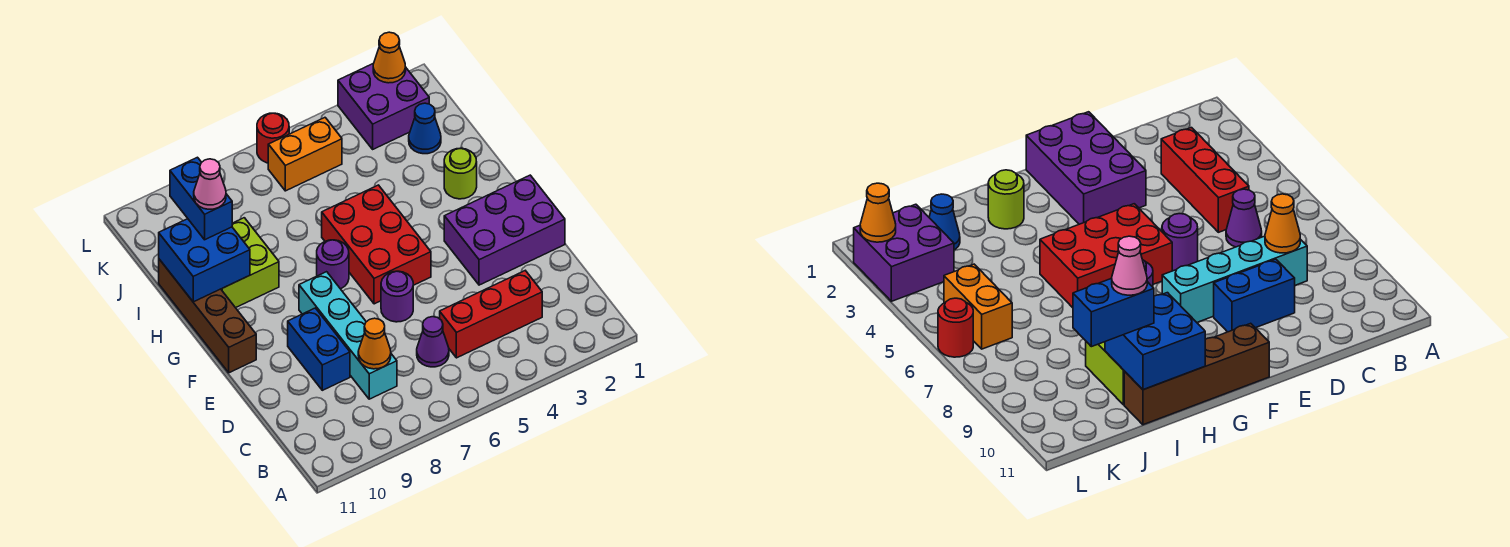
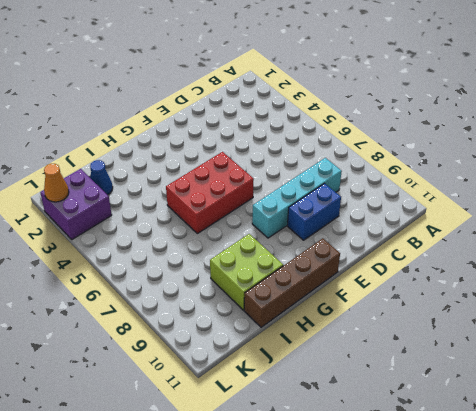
none -> red 1x3 brick [440,271,542,358]
none -> purple 1x1 cone [417,317,449,367]
none -> purple 2x3 brick [444,175,565,285]

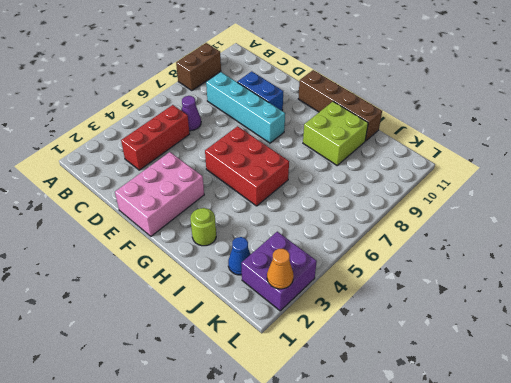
brown 1x2 brick [176,43,221,91] -> none
pink 2x3 brick [115,152,204,236] -> purple 2x3 brick [444,175,565,285]
none -> purple 1x1 round brick [381,271,413,322]
none -> purple 1x1 round brick [317,240,349,289]
none -> orange 1x2 brick [268,118,342,191]

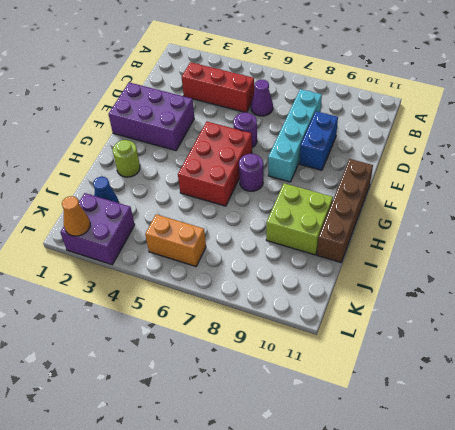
none -> red 1x1 round brick [257,113,289,163]
none -> orange 1x1 cone [358,318,391,369]
none -> blue 2x2 brick [159,219,250,302]

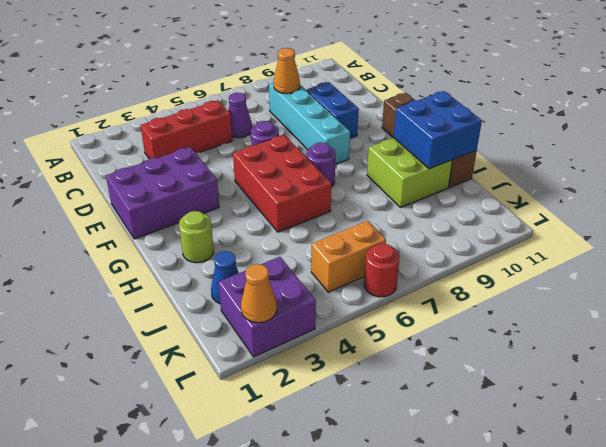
none -> blue 1x2 brick [170,157,232,240]
none -> pink 1x1 cone [194,159,226,209]

